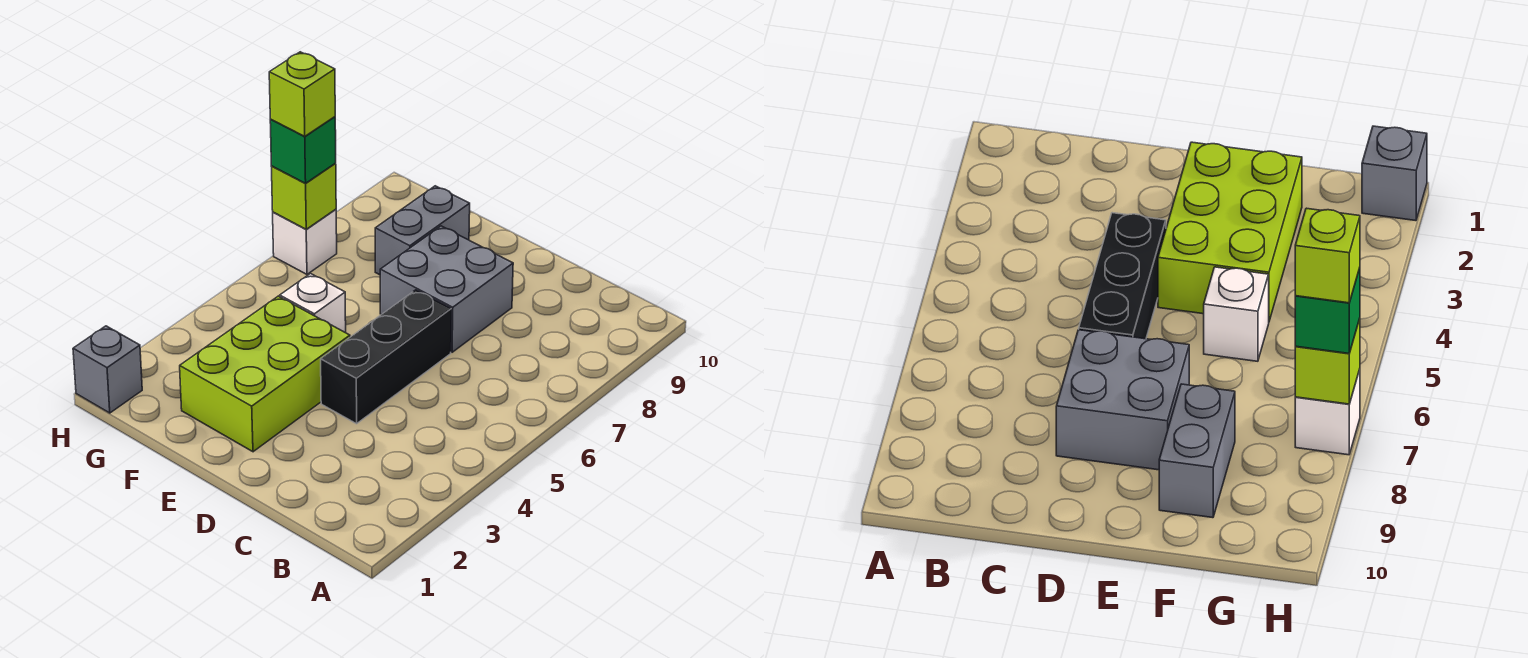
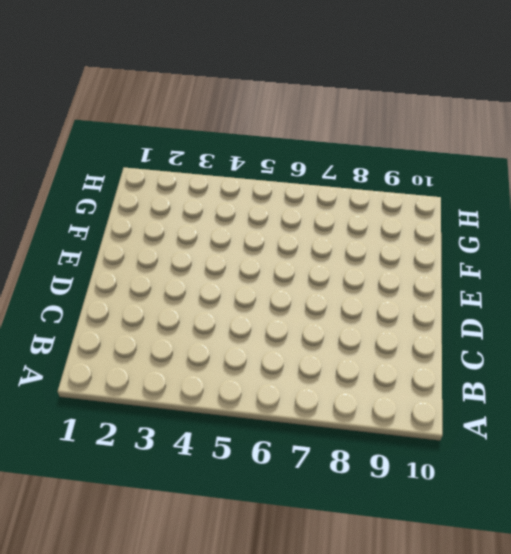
none -> black 1x3 brick [321,290,451,424]
none -> grey 2x2 brick [380,226,513,352]

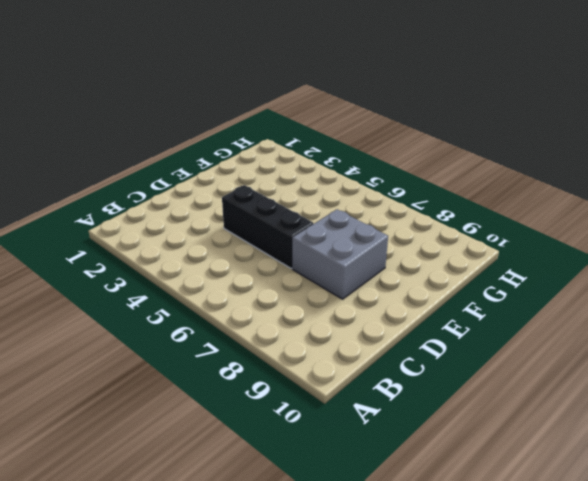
none -> lime 2x3 brick [180,296,350,452]
none -> white 1x1 brick [280,274,346,333]

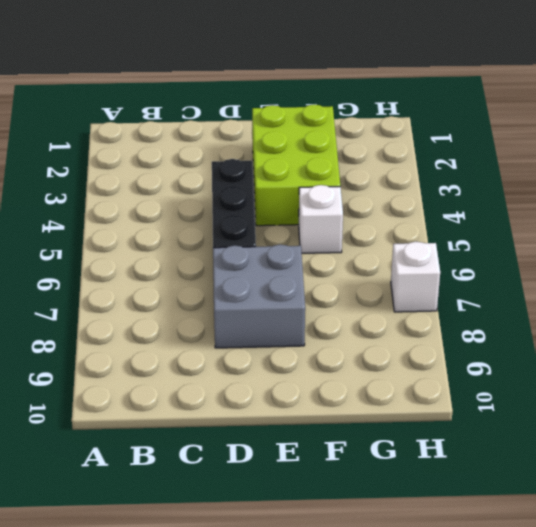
none -> grey 1x2 brick [375,186,470,275]
none -> grey 1x1 brick [73,326,142,413]

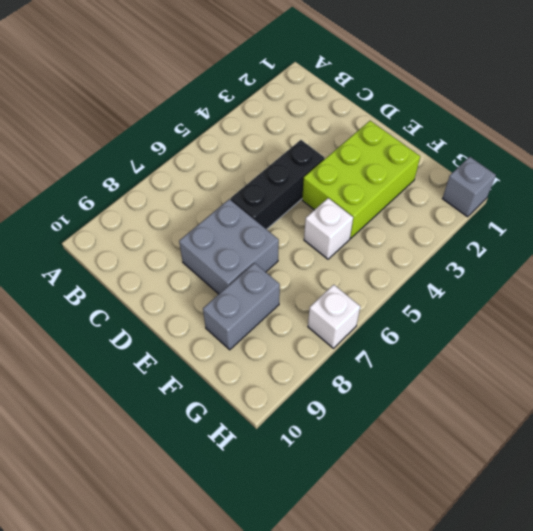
none -> lime 1x1 brick [272,164,336,229]
none -> green 1x1 brick [270,117,336,183]

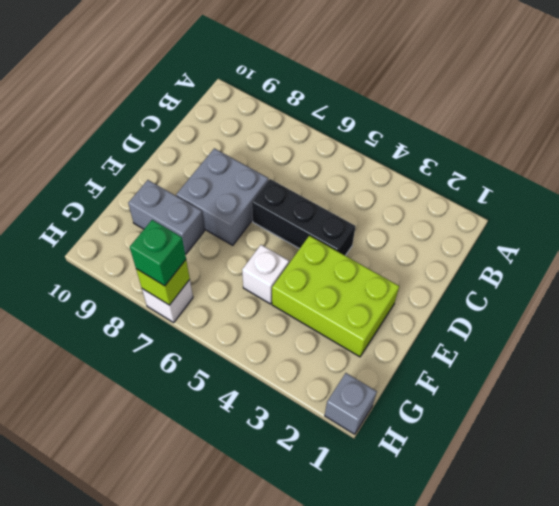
none -> lime 1x1 brick [269,52,335,136]

